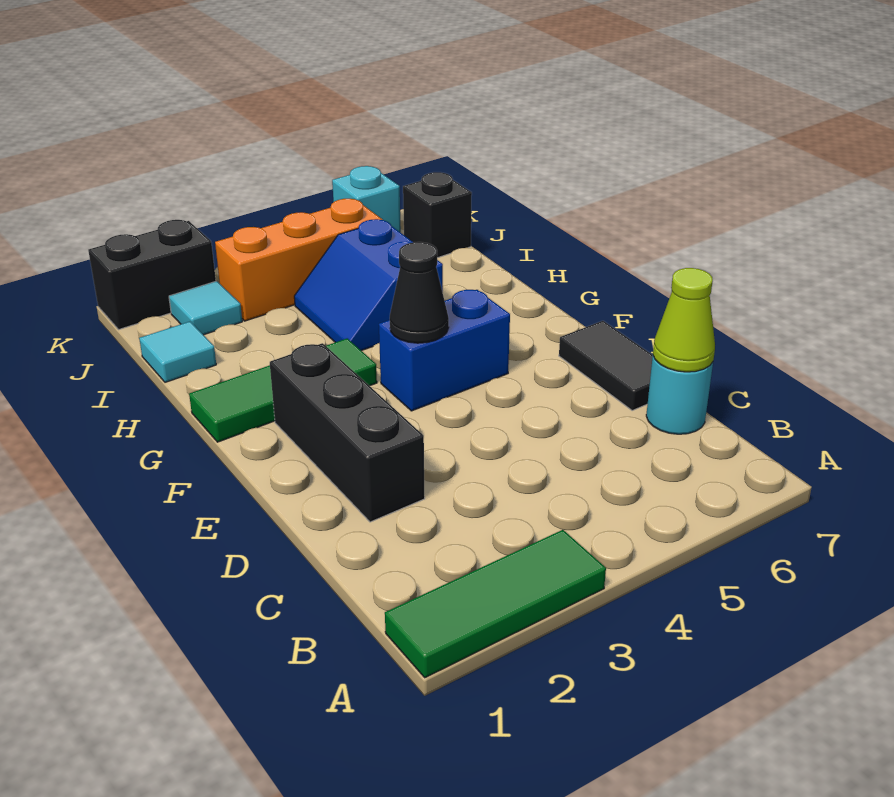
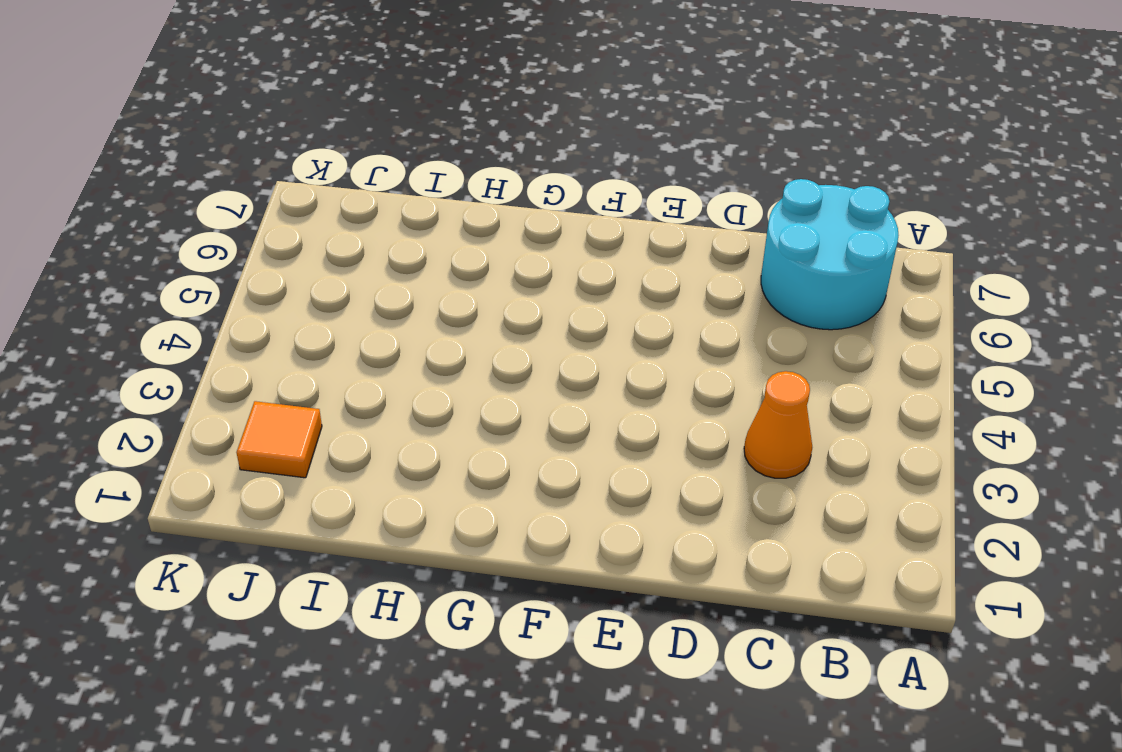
cyan 2x2 round brick [761,179,899,330] -> cyan 1x1 round brick [646,356,713,434]
orange 1x1 cone [744,371,812,478] -> none
orange 1x1 tile [237,401,322,478] -> cyan 1x1 tile [169,281,242,335]
none -> green 1x3 tile [385,530,606,678]
none -> black 1x3 brick [270,343,425,522]
none -> black 1x2 tile [559,321,653,410]

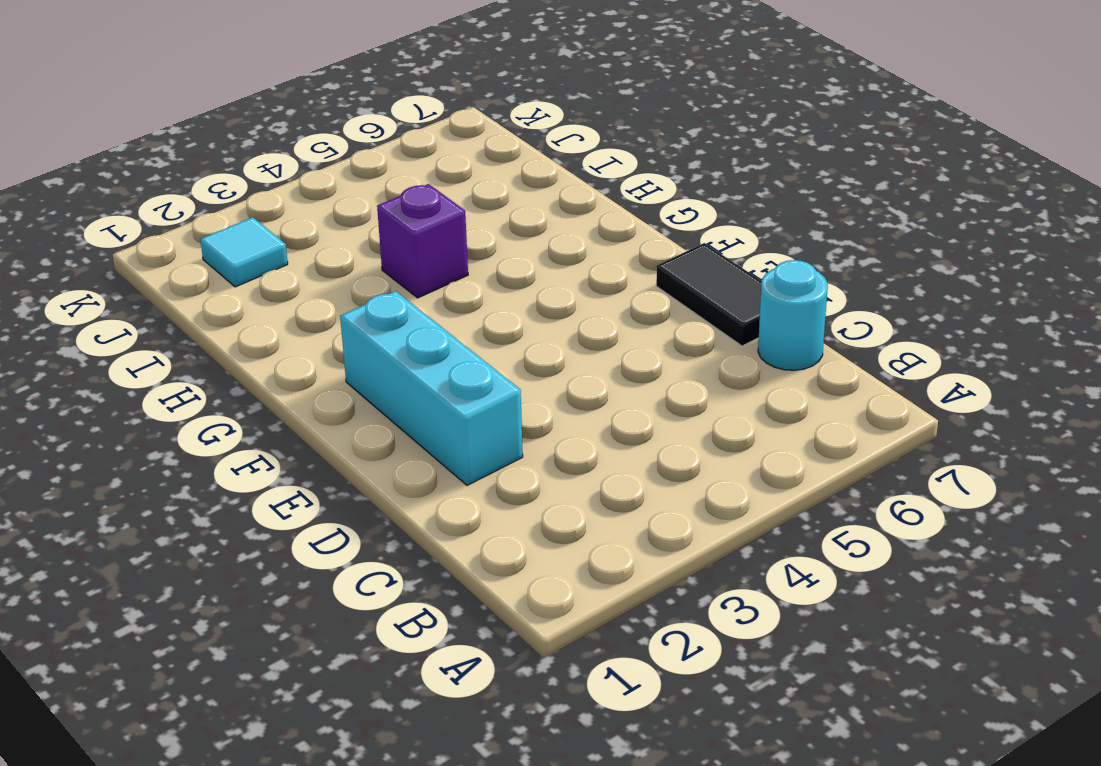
cyan 1x3 brick [340,291,523,485] -> black 1x3 brick [270,343,425,522]
purple 1x1 brick [377,184,468,298] -> blue 2x2 slope [294,219,443,351]
none -> green 1x3 tile [385,530,606,678]
none -> blue 1x2 brick [379,290,510,411]
none -> green 1x3 tile [189,338,377,442]

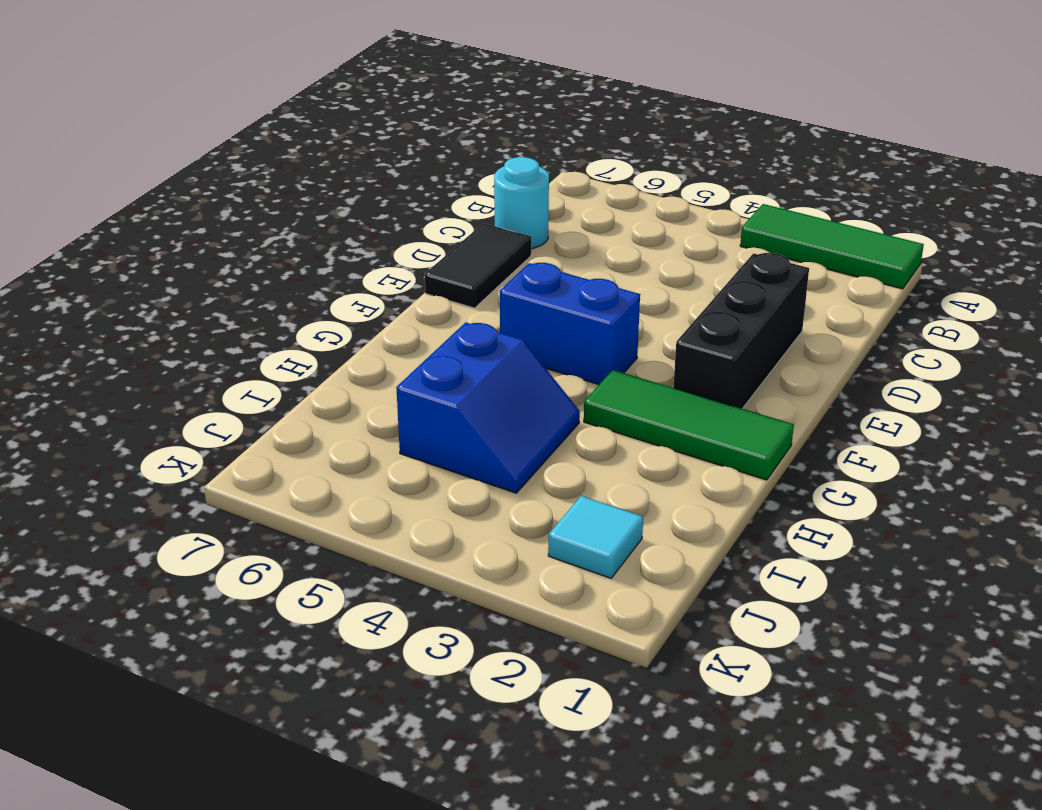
none -> cyan 1x1 tile [139,322,216,382]
none -> orange 1x3 brick [215,199,382,321]
none -> black 1x1 brick [403,172,472,258]

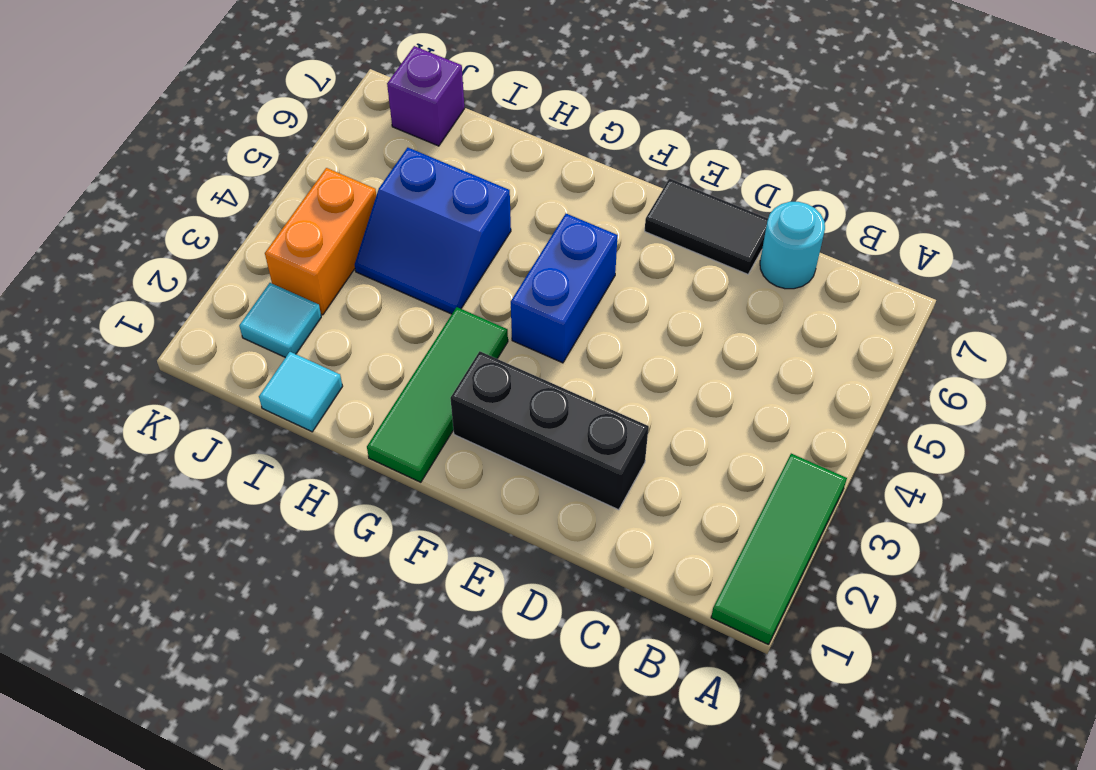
orange 1x2 brick [265,168,376,315] -> orange 1x3 brick [215,199,382,321]
purple 1x1 brick [387,46,465,146] -> black 1x1 brick [403,172,472,258]
none -> black 1x2 brick [88,220,216,330]
none -> cyan 1x1 brick [332,166,401,233]
none -> lime 1x1 cone [653,268,715,372]

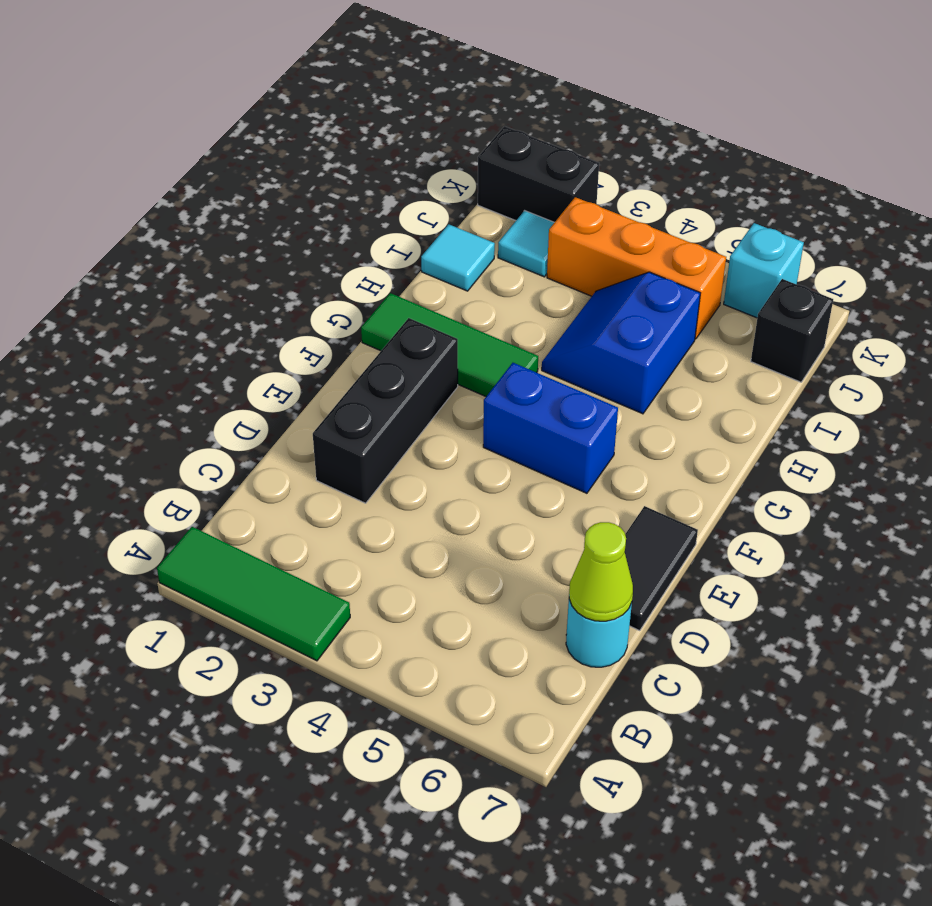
none -> black 1x1 cone [390,242,449,343]

